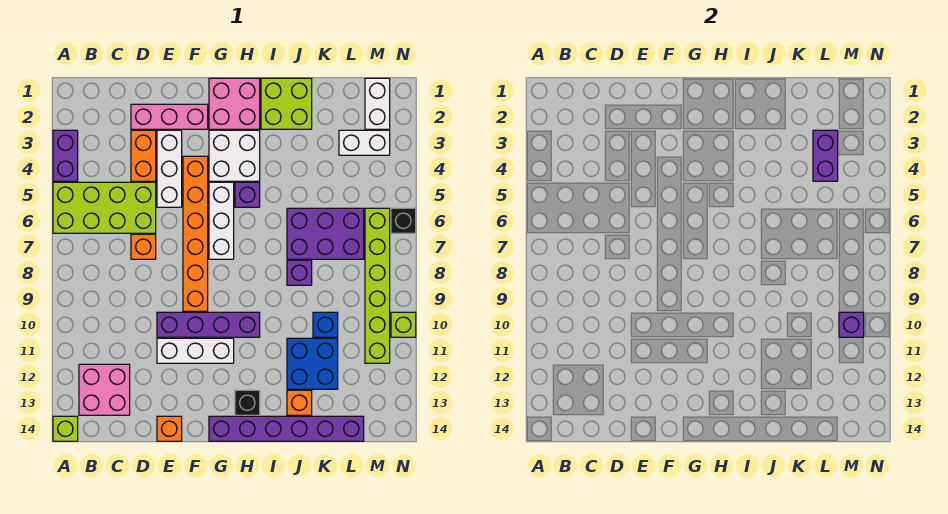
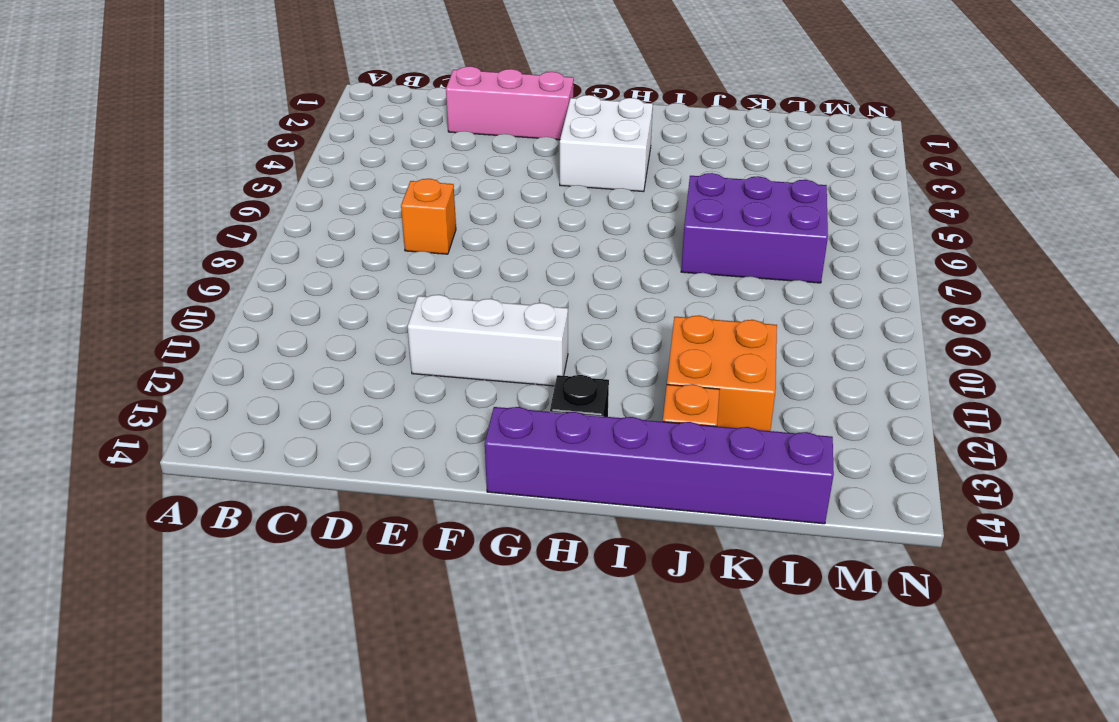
orange 2x2 brick [667,315,777,431] -> blue 2x2 brick [287,338,338,389]
none -> purple 1x2 brick [53,130,78,181]
none -> lime 2x4 brick [53,182,156,233]
none -> lime 1x1 brick [53,416,78,441]
none -> pink 2x2 brick [79,364,130,415]

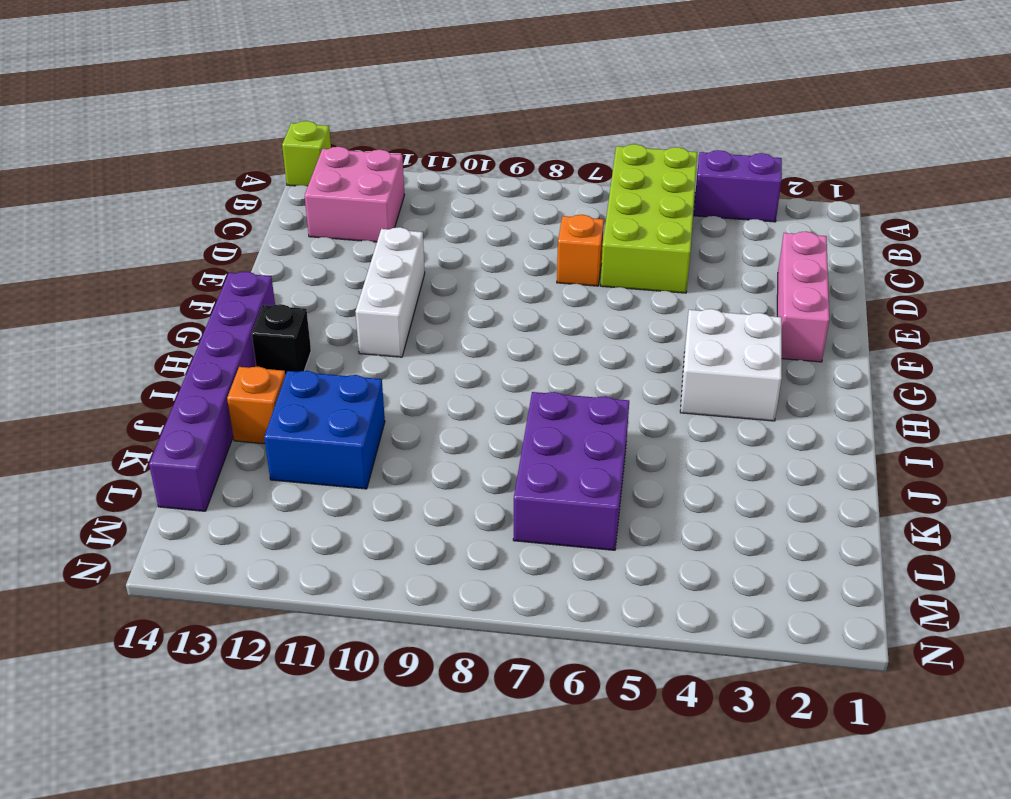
none -> orange 1x2 brick [131,130,156,181]
none -> white 1x3 brick [157,130,182,207]
none -> purple 1x4 brick [157,312,260,337]
none -> orange 1x1 brick [157,416,182,441]

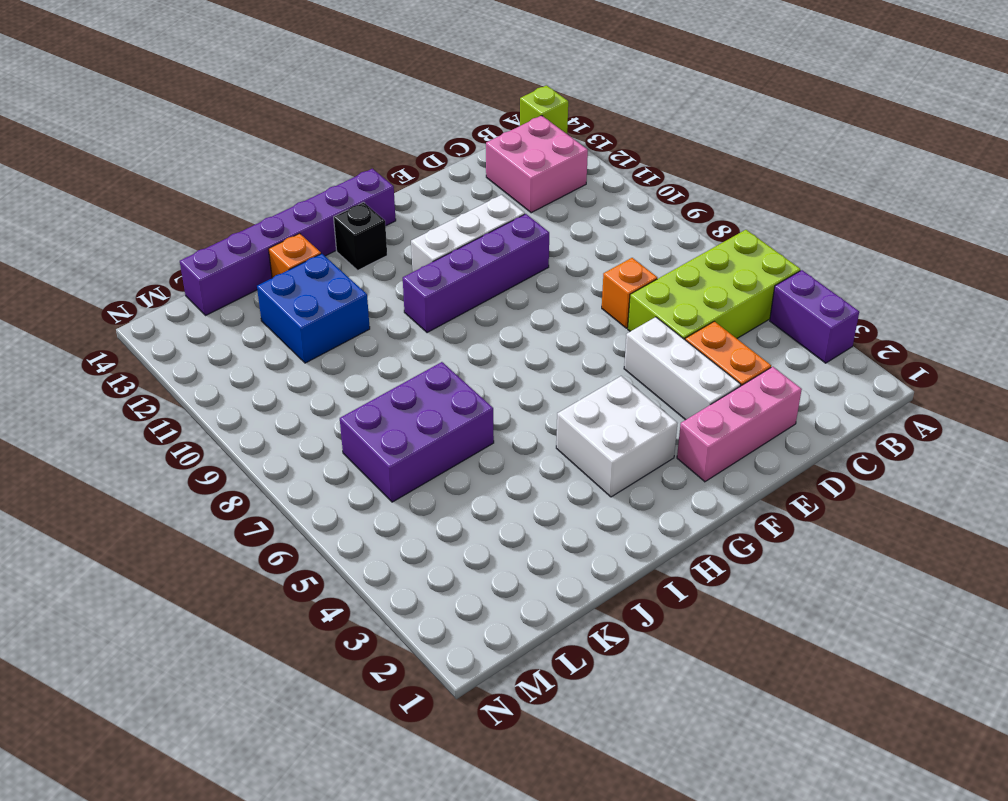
none -> orange 1x1 brick [157,416,182,441]
none -> orange 1x6 brick [183,156,208,311]
none -> pink 2x2 brick [209,78,260,129]
none -> white 1x3 brick [209,182,234,259]

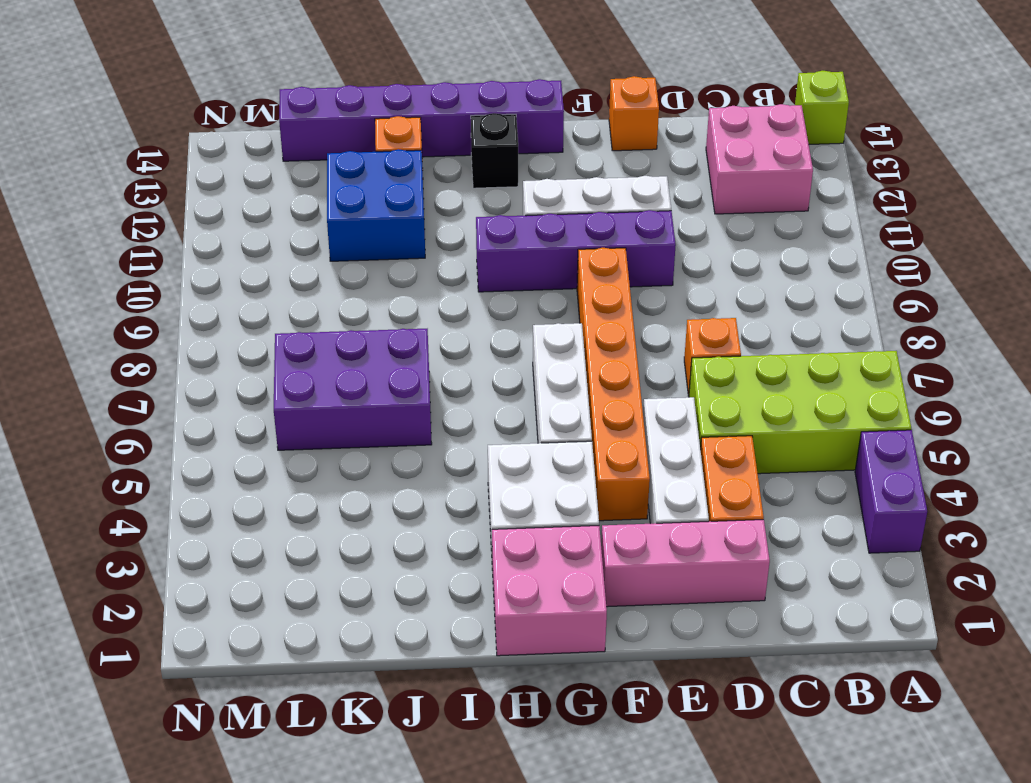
none -> purple 1x1 brick [235,182,260,207]
none -> lime 2x2 brick [261,78,312,129]
none -> purple 1x1 brick [287,260,312,285]
none -> blue 1x1 brick [313,312,338,337]

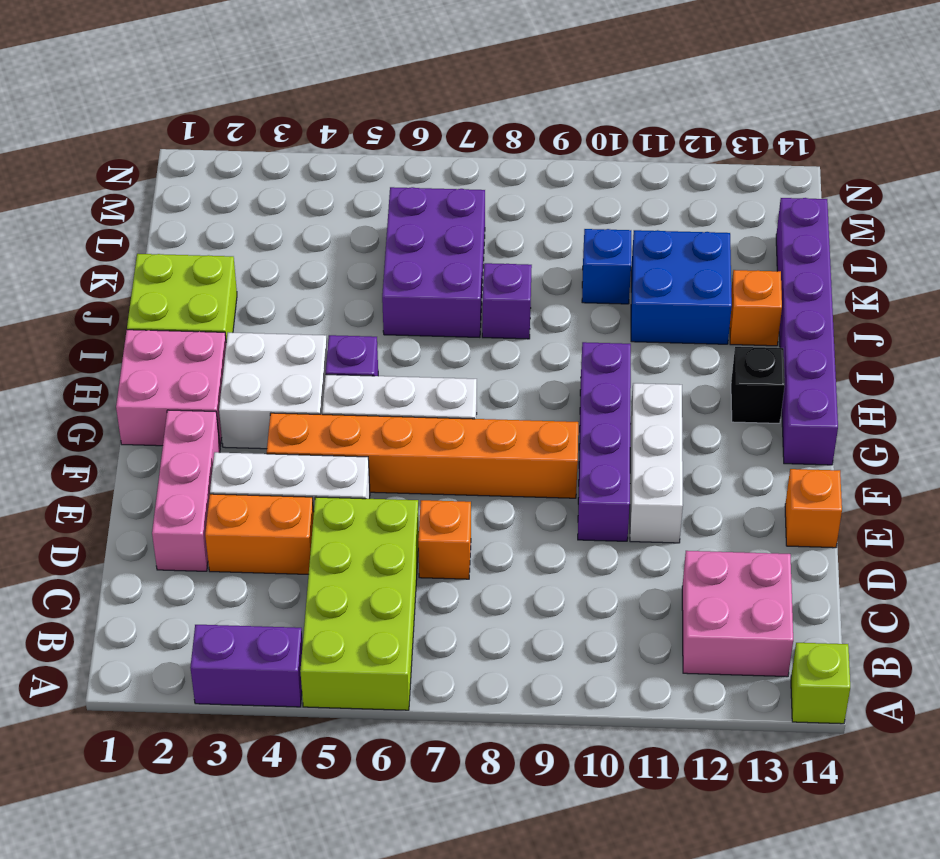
none -> white 1x2 brick [339,130,390,155]
none -> white 1x2 brick [365,78,390,129]
none -> lime 1x6 brick [365,208,390,363]
none -> black 1x1 brick [391,208,416,233]

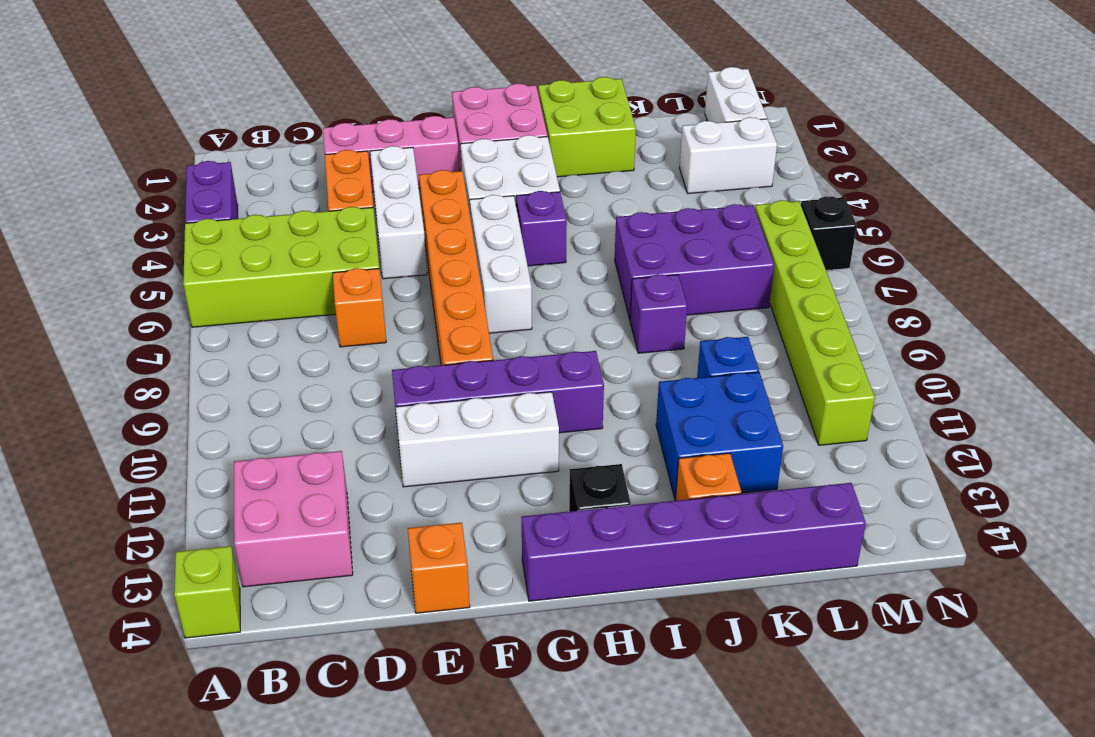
none -> lime 1x1 brick [391,312,416,337]
none -> purple 1x2 brick [813,130,838,181]
none -> purple 1x1 brick [839,312,864,337]

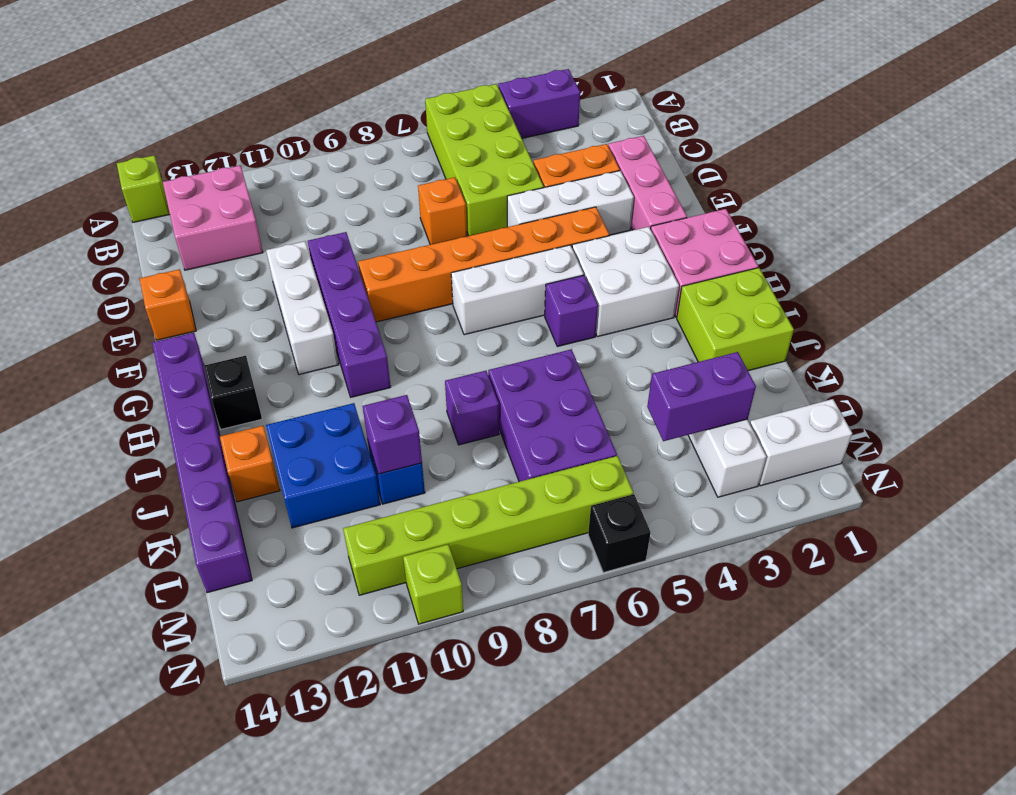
purple 1x1 brick [363,395,422,474] -> purple 1x1 brick moved to [839,312,864,337]

